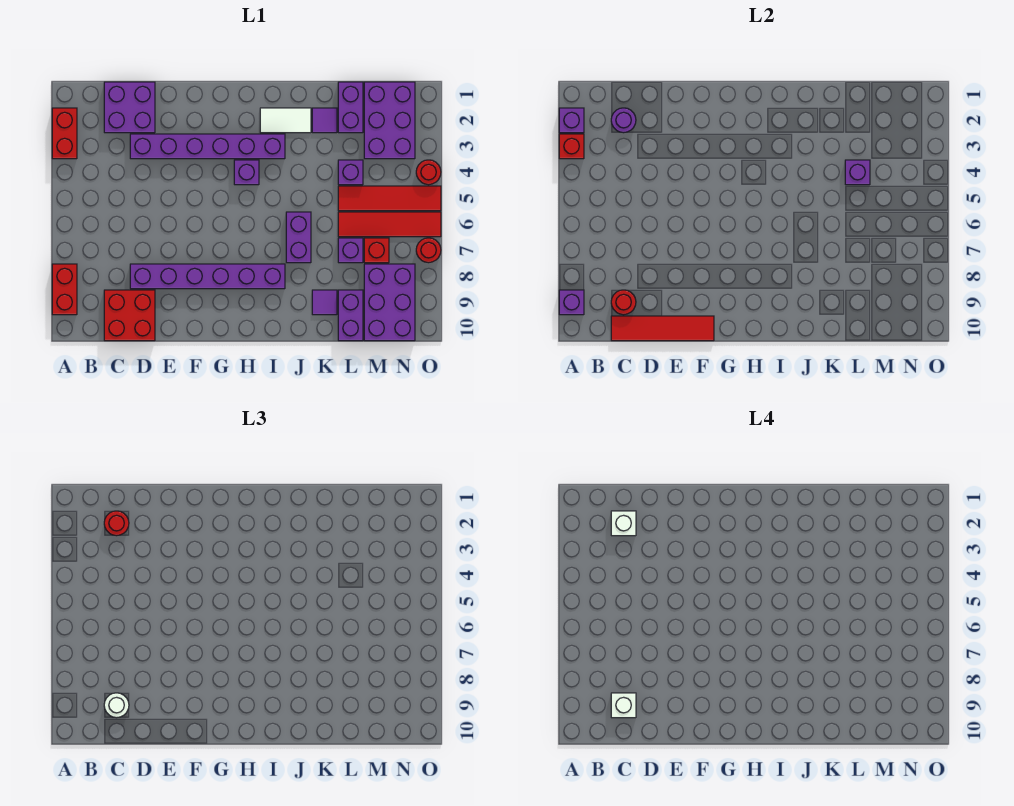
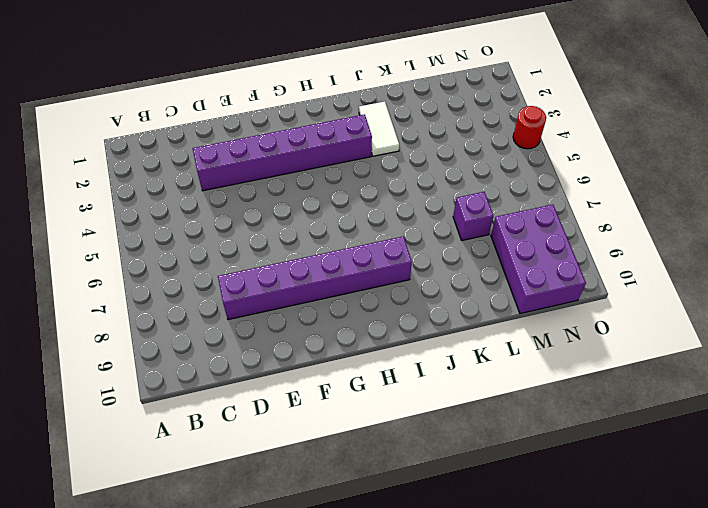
white 1x2 tile [359,101,399,156] -> white 1x2 tile turned to [260,108,311,133]
none -> red 1x2 brick [52,108,77,159]
none -> red 1x2 brick [52,264,77,315]
none -> purple 2x2 brick [104,82,155,133]
none -> red 2x2 brick [104,290,155,341]

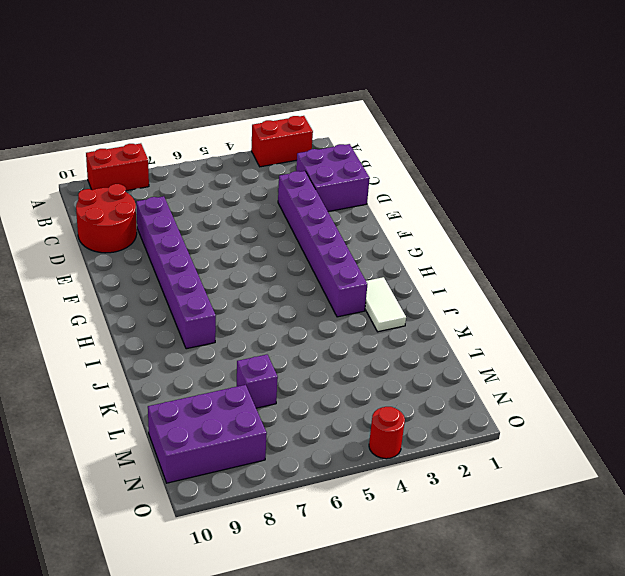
red 2x2 round brick [76,184,137,253] -> red 2x2 brick [104,290,155,341]
none -> purple 1x1 brick [234,160,259,185]
none -> purple 1x2 brick [286,212,311,263]
none -> purple 1x1 tile [312,108,337,133]
none -> purple 1x1 tile [312,290,337,315]

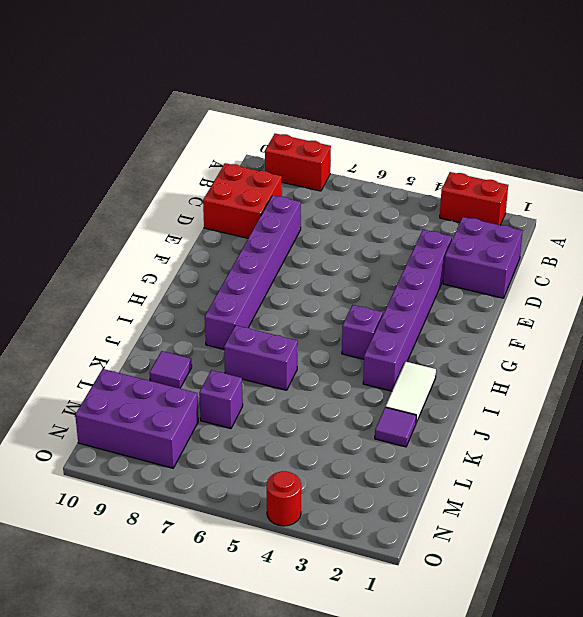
none -> purple 1x2 brick [338,82,363,133]
none -> purple 1x1 brick [338,160,363,185]
none -> red 1x4 tile [338,186,441,211]
none -> red 1x4 tile [338,212,441,237]

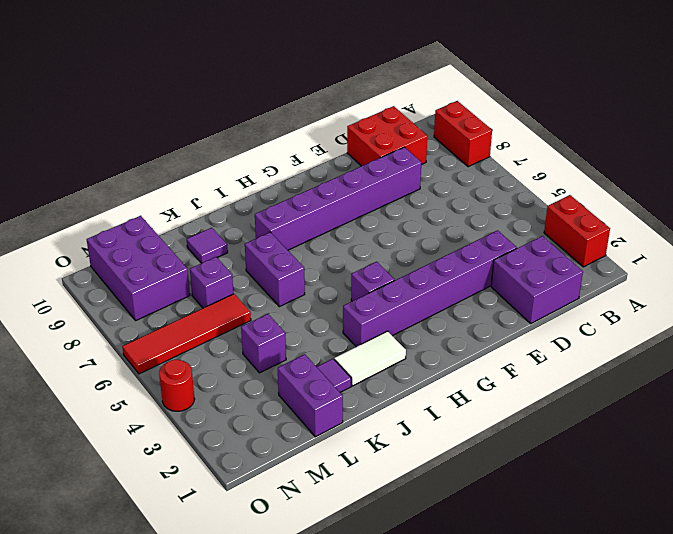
none -> red 1x4 tile [338,186,441,211]
none -> purple 1x2 brick [338,290,363,341]
none -> purple 2x3 brick [364,82,415,159]
none -> red 1x1 brick [364,238,389,263]

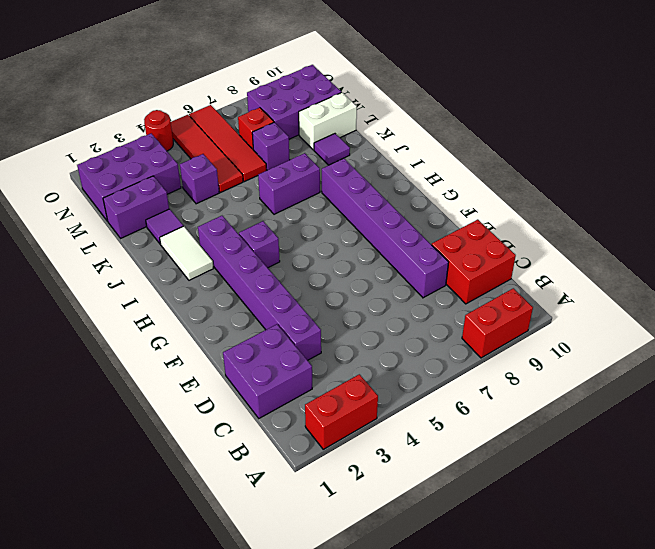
white 1x2 brick [299,92,357,150] -> purple 1x2 brick [338,290,363,341]
none -> red 1x1 round brick [416,238,441,263]
none -> purple 1x1 brick [559,108,584,133]
none -> red 1x1 brick [559,134,584,159]
none -> purple 1x1 brick [559,290,584,315]

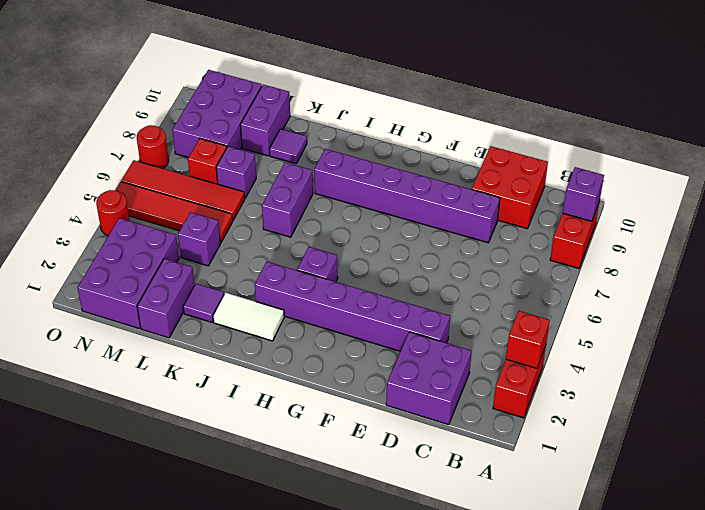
none -> purple 1x1 brick [559,108,584,133]
none -> purple 1x1 round brick [611,108,636,133]
none -> red 1x1 round brick [611,290,636,315]
none -> red 1x4 tile [611,316,714,341]

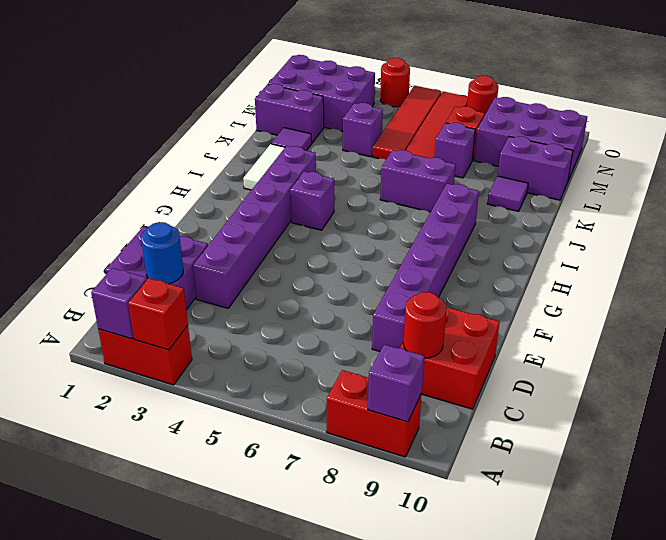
blue 1x1 round brick [141,222,183,284] -> purple 1x1 round brick [611,108,636,133]
none -> red 1x4 tile [611,316,714,341]
none -> purple 1x1 brick [845,160,870,185]
none -> red 1x1 round brick [104,511,129,536]
none -> white 1x1 round brick [104,693,129,718]

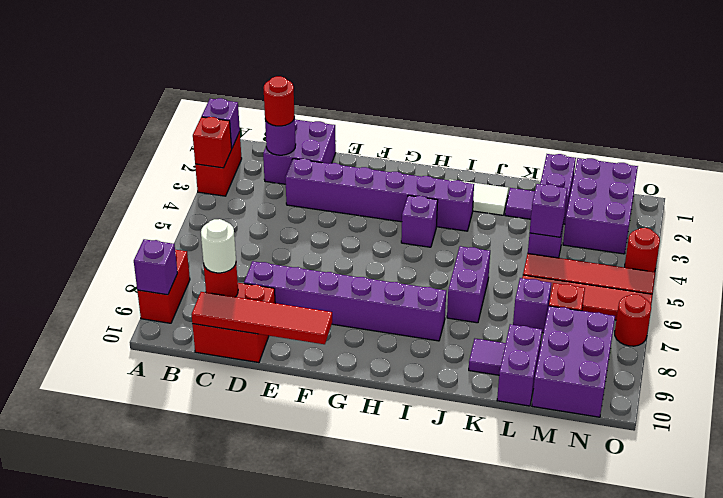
none -> white 1x1 brick [611,511,636,536]
none -> white 1x1 brick [611,693,636,718]

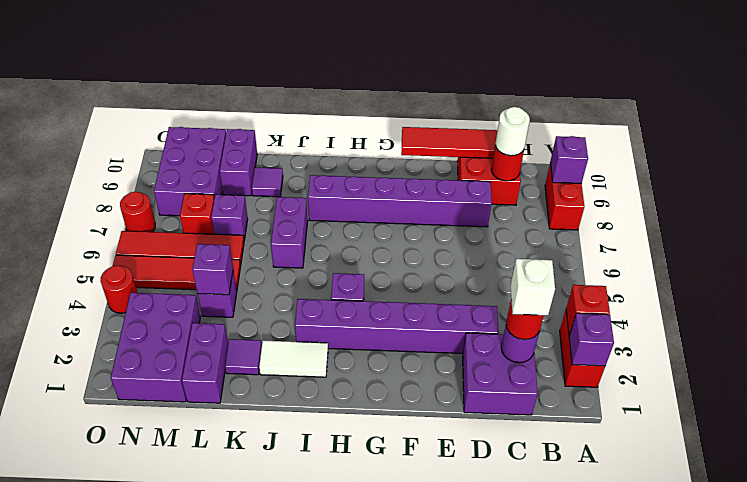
none -> white 1x1 brick [611,693,636,718]

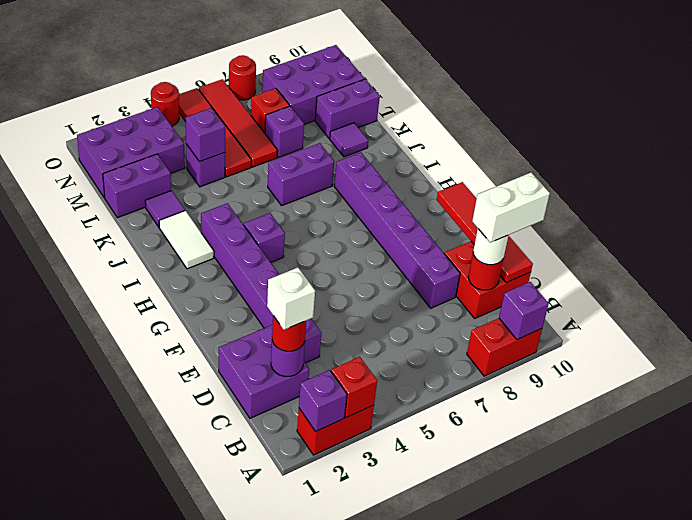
white 1x2 brick [472,172,550,242] -> white 1x1 brick [611,693,636,718]

